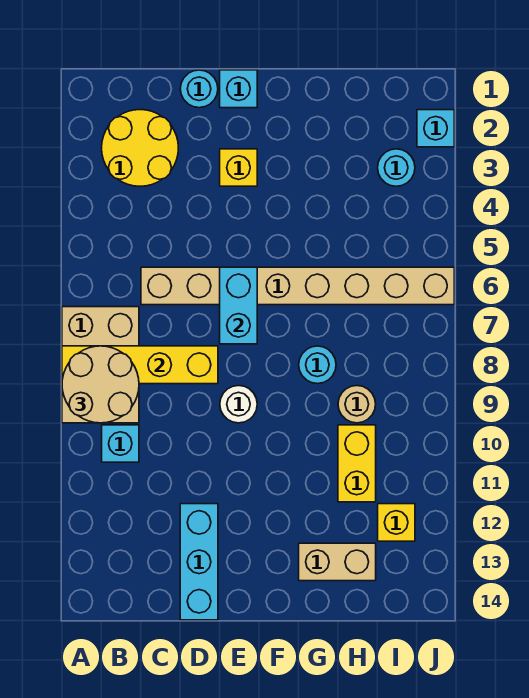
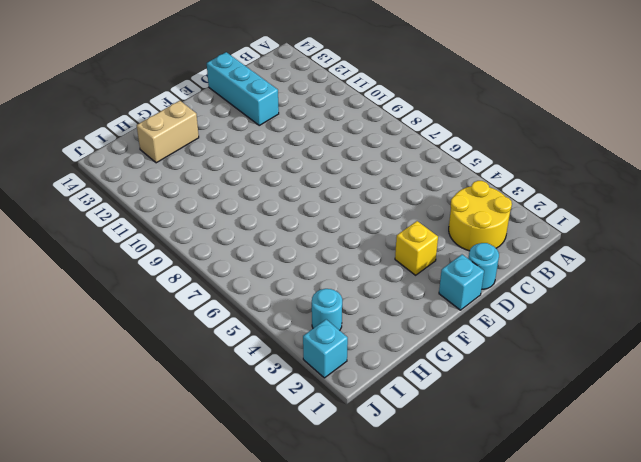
none -> tan 2x3 brick [62,307,139,423]
none -> cyan 1x1 brick [102,425,139,462]
none -> tan 1x8 brick [141,267,454,305]

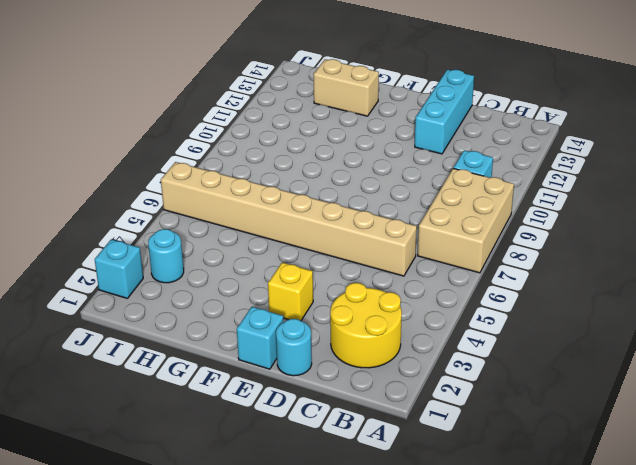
none -> white 1x1 round brick [220,386,257,423]
none -> cyan 1x1 round brick [299,346,336,384]
none -> tan 1x1 round brick [338,386,376,423]

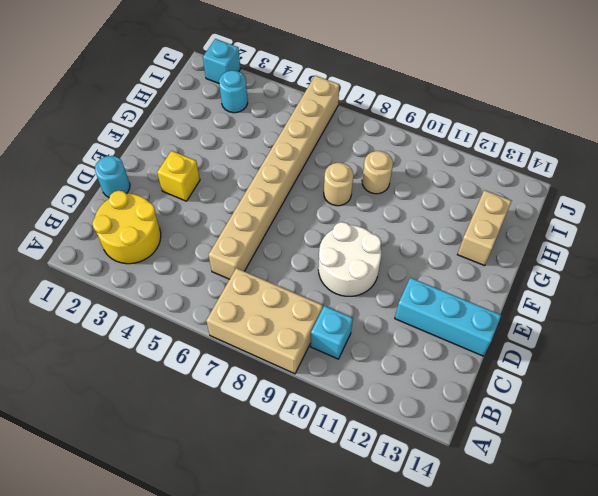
white 2x2 round brick [318,222,381,296] -> white 1x1 round brick [220,386,257,423]
tan 1x1 round brick [324,163,353,206] -> cyan 1x1 round brick [299,346,336,384]
none -> cyan 1x1 brick [220,70,257,108]
none -> yellow 1x2 brick [338,425,376,502]
none -> yellow 1x1 brick [378,504,415,541]

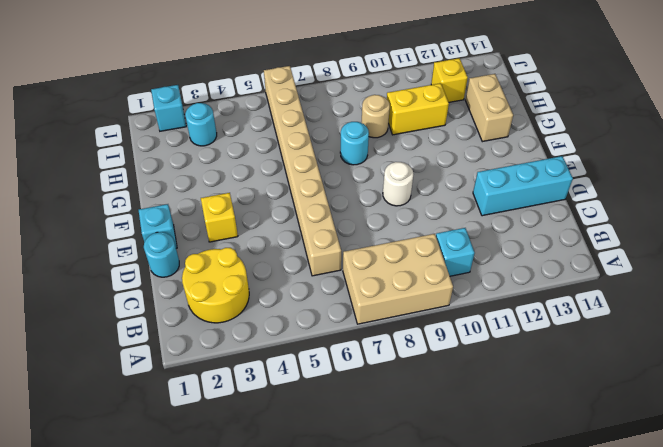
none -> yellow 1x4 brick [62,346,218,384]
none -> cyan 1x2 brick [220,267,257,344]
none -> tan 2x2 round brick [62,346,139,423]

